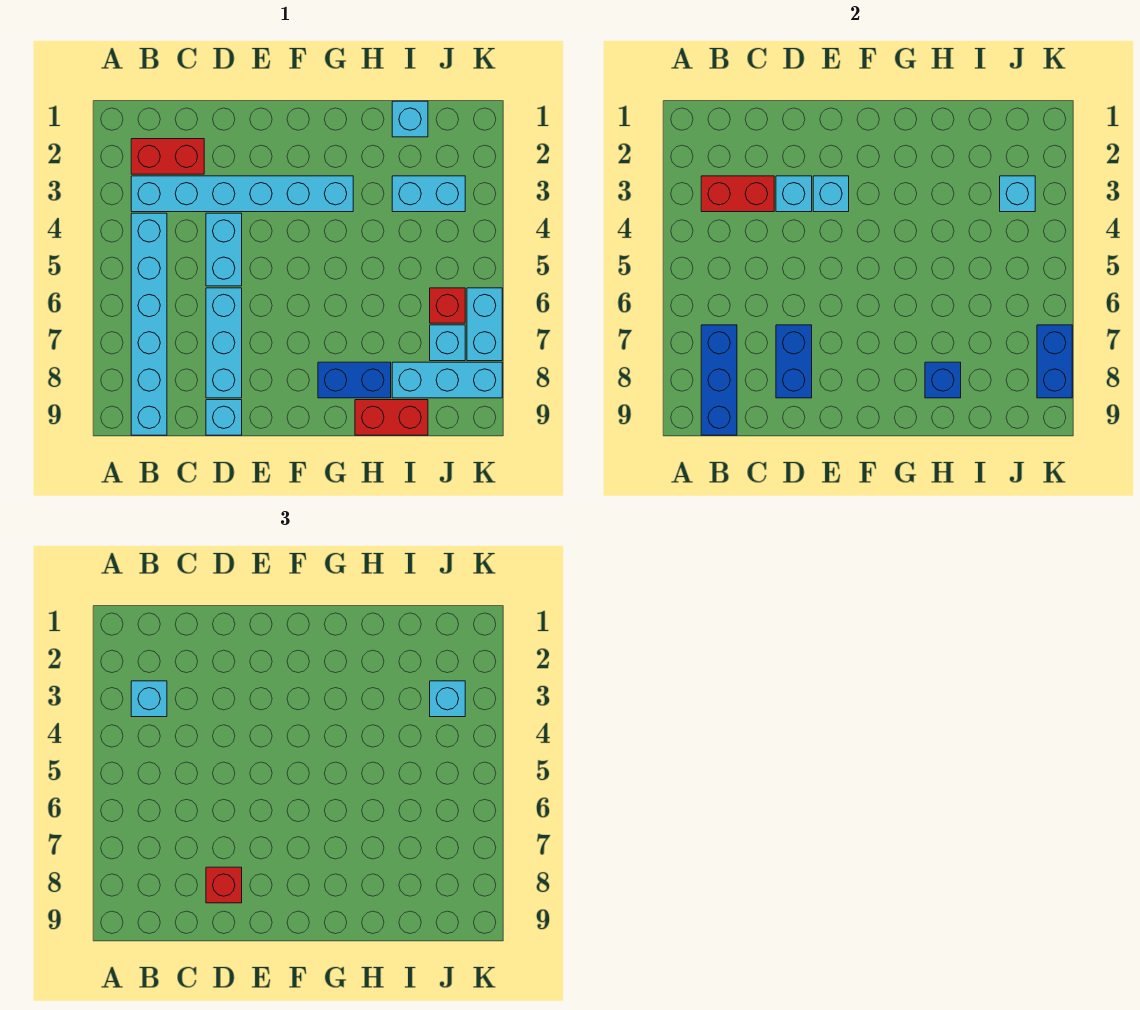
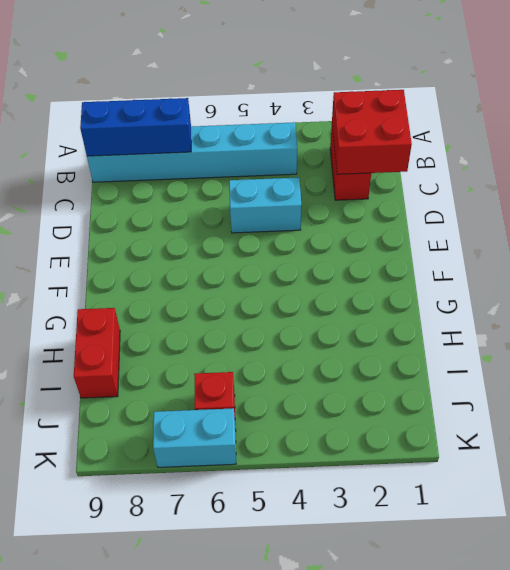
red 2x2 brick [332,90,412,174] -> none
none -> cyan 1x6 brick [131,176,353,212]
none -> cyan 1x3 brick [206,288,242,398]
none -> cyan 1x1 brick [206,400,242,435]

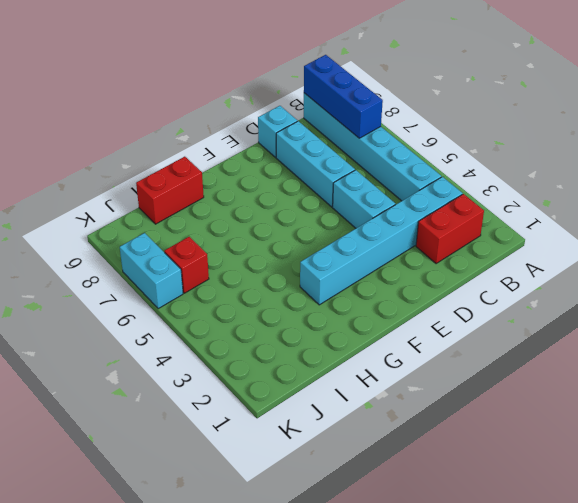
none -> blue 1x2 brick [318,362,391,398]
none -> cyan 1x1 brick [392,101,428,137]
none -> cyan 1x2 brick [392,176,465,212]

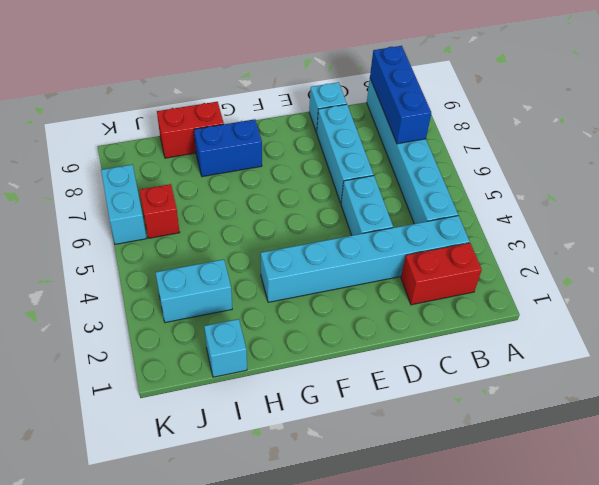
none -> cyan 1x3 brick [392,362,502,398]
none -> cyan 1x1 brick [430,325,465,361]
none -> red 1x2 brick [701,176,774,212]

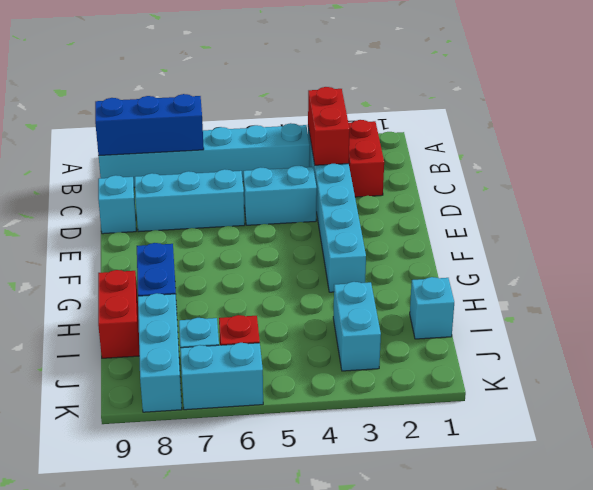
none -> cyan 1x1 brick [776,176,812,212]
none -> blue 1x2 brick [776,325,812,398]
none -> cyan 1x1 brick [813,176,849,212]

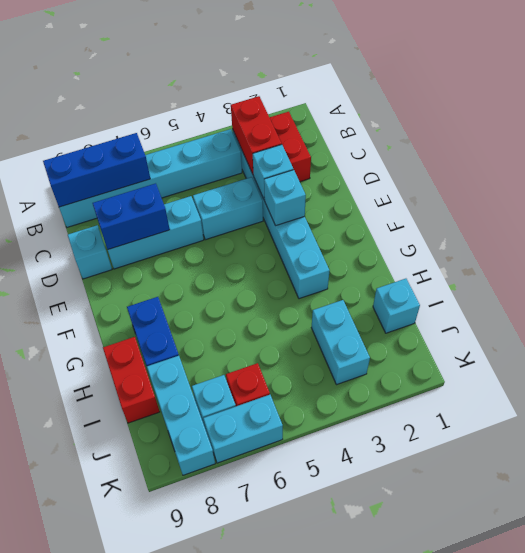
none -> blue 1x1 brick [925,362,961,398]
none -> cyan 1x1 brick [1000,176,1035,212]
none -> blue 1x2 brick [1037,325,1072,398]

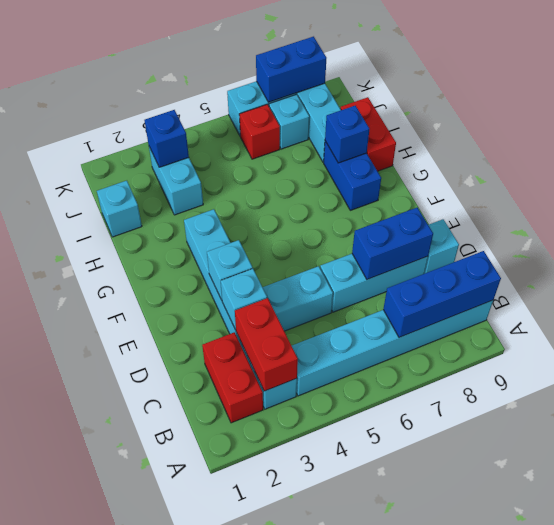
blue 1x1 brick [145,110,189,167] -> cyan 1x1 brick [1000,176,1035,212]
none -> cyan 1x1 brick [131,681,167,717]
none -> red 1x1 brick [206,867,242,903]
none -> cyan 1x1 brick [430,681,465,717]

